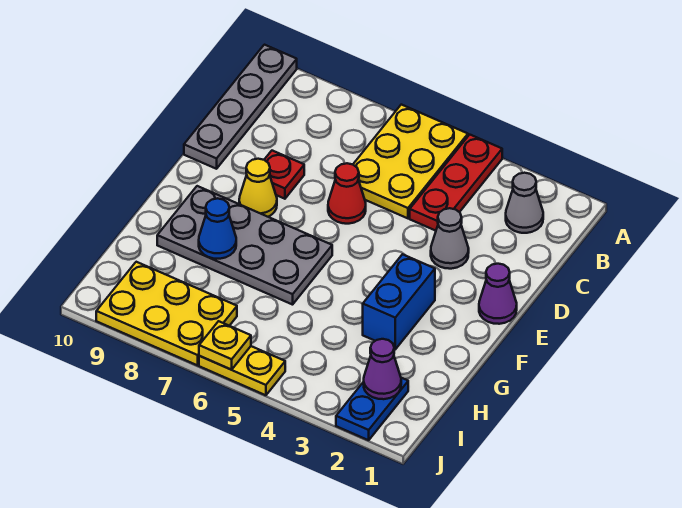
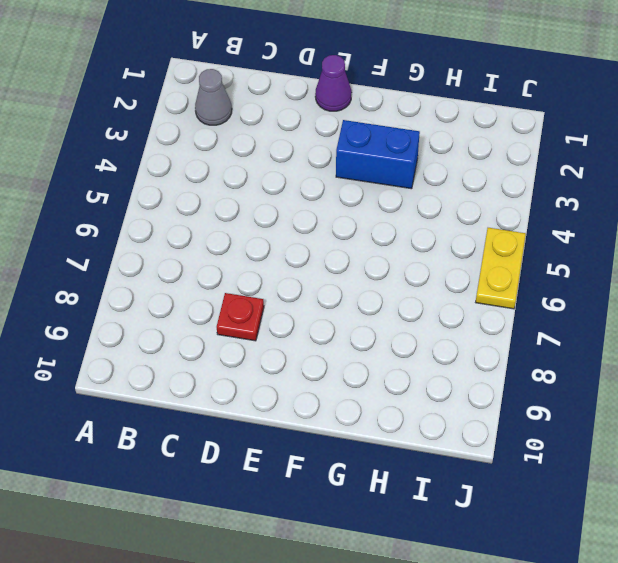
none -> red 1x3 plate [410,135,502,231]
none -> yellow 2x3 plate [353,105,468,218]
none -> grey 1x4 plate [184,45,297,169]

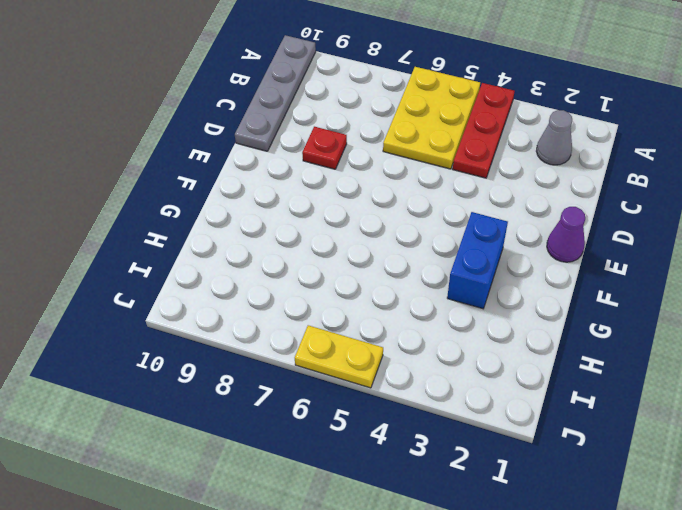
none -> grey 1x1 cone [431,208,469,269]
none -> red 1x1 cone [328,163,366,224]
none -> yellow 1x1 cone [239,159,277,217]

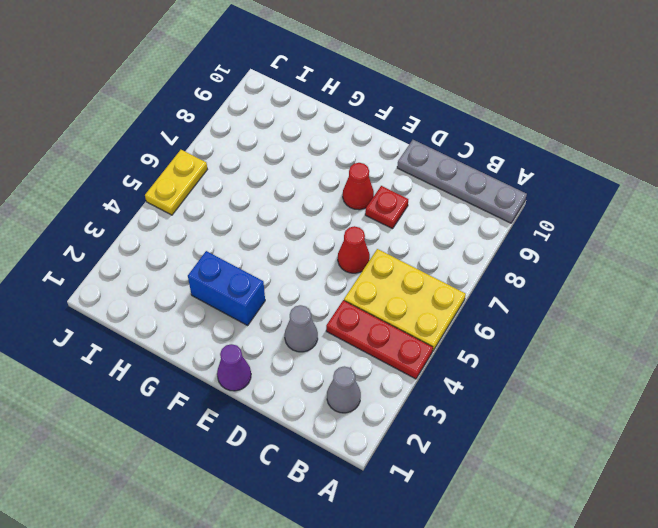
red 1x1 cone [343,163,374,210] -> yellow 1x1 cone [239,159,277,217]
none -> grey 2x4 plate [157,186,332,305]
none -> blue 1x2 plate [336,378,408,440]
none -> yellow 2x3 plate [96,262,237,365]

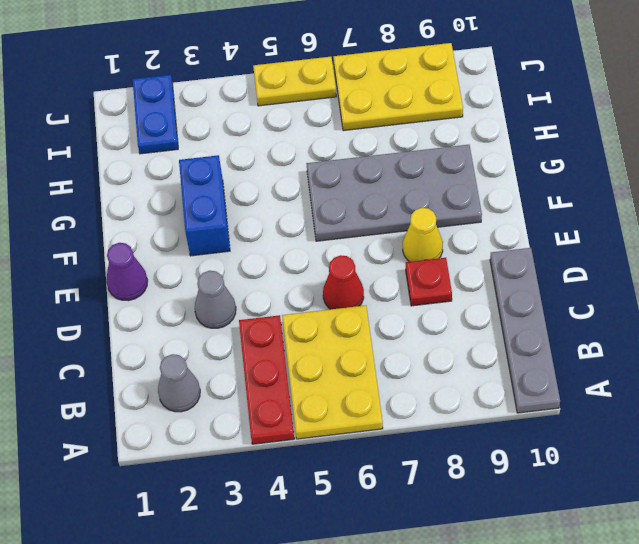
none -> blue 1x1 cone [199,198,236,259]
none -> purple 1x1 cone [364,339,401,399]
none -> yellow 1x1 plate [199,321,251,370]

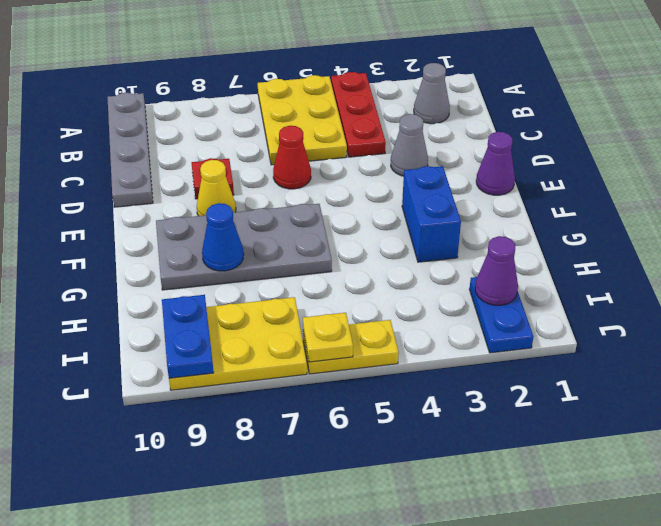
blue 1x2 plate [162,295,214,378] -> none

